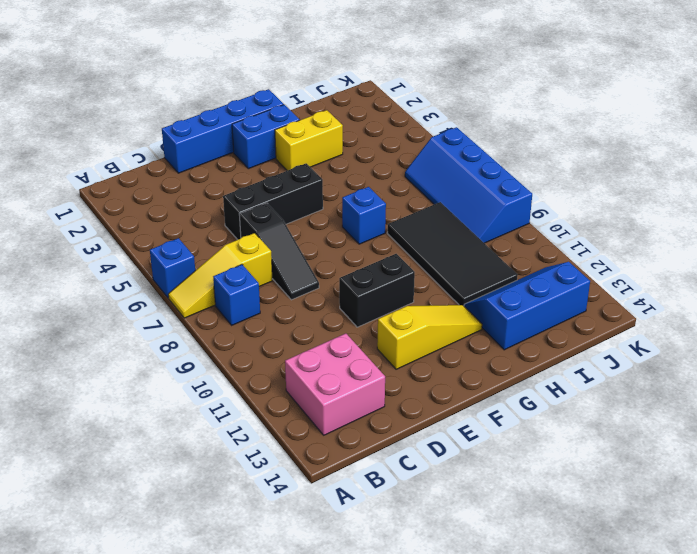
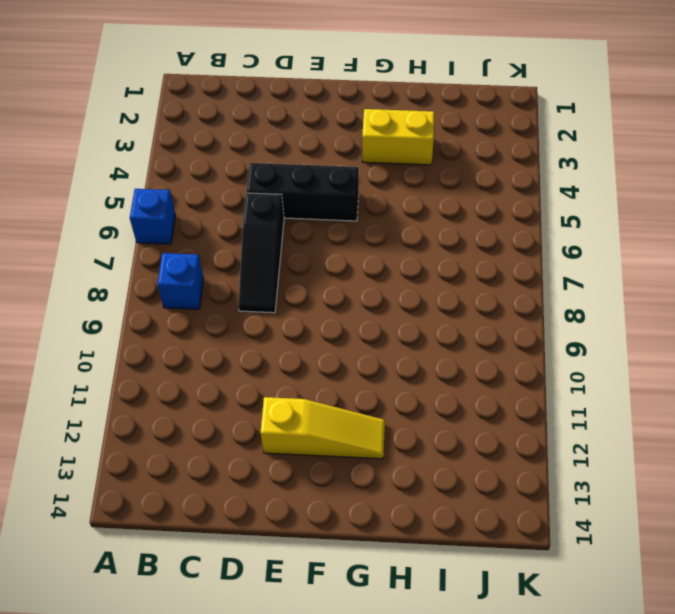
none -> yellow 1x3 slope [168,233,273,318]
none -> pink 2x2 brick [285,333,385,435]
none -> blue 1x4 brick [162,89,284,173]

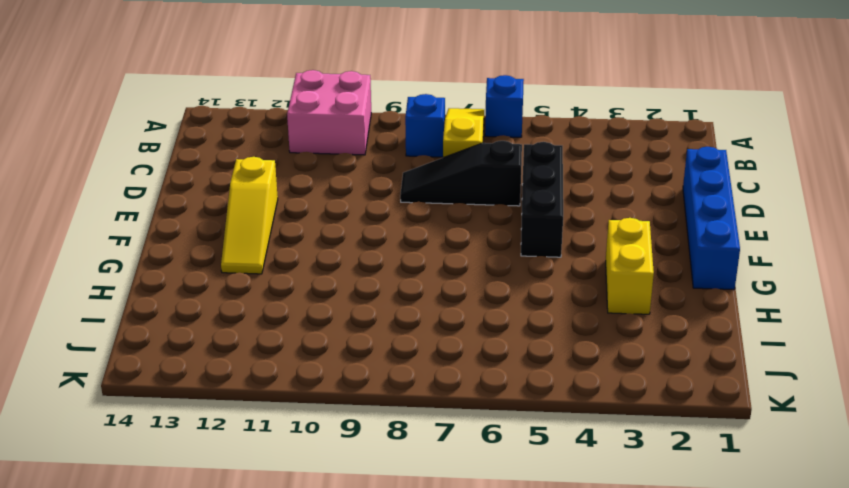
pink 2x2 brick [287,70,371,155] -> pink 2x2 brick moved to [285,333,385,435]
none -> black 1x2 brick [339,254,415,327]
none -> blue 1x2 brick [232,105,300,169]
none -> blue 1x1 brick [342,187,386,244]

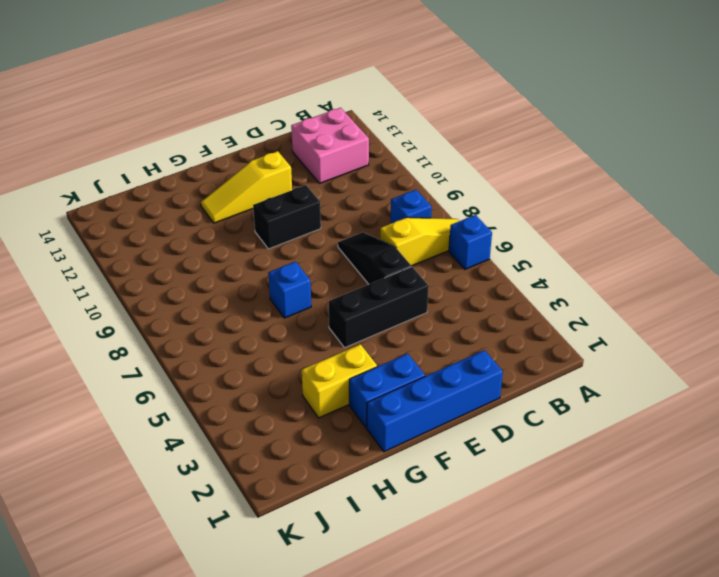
none -> black 2x4 tile [387,202,518,306]
none -> blue 2x3 slope [464,262,590,350]
none -> blue 2x4 slope [405,127,532,243]

